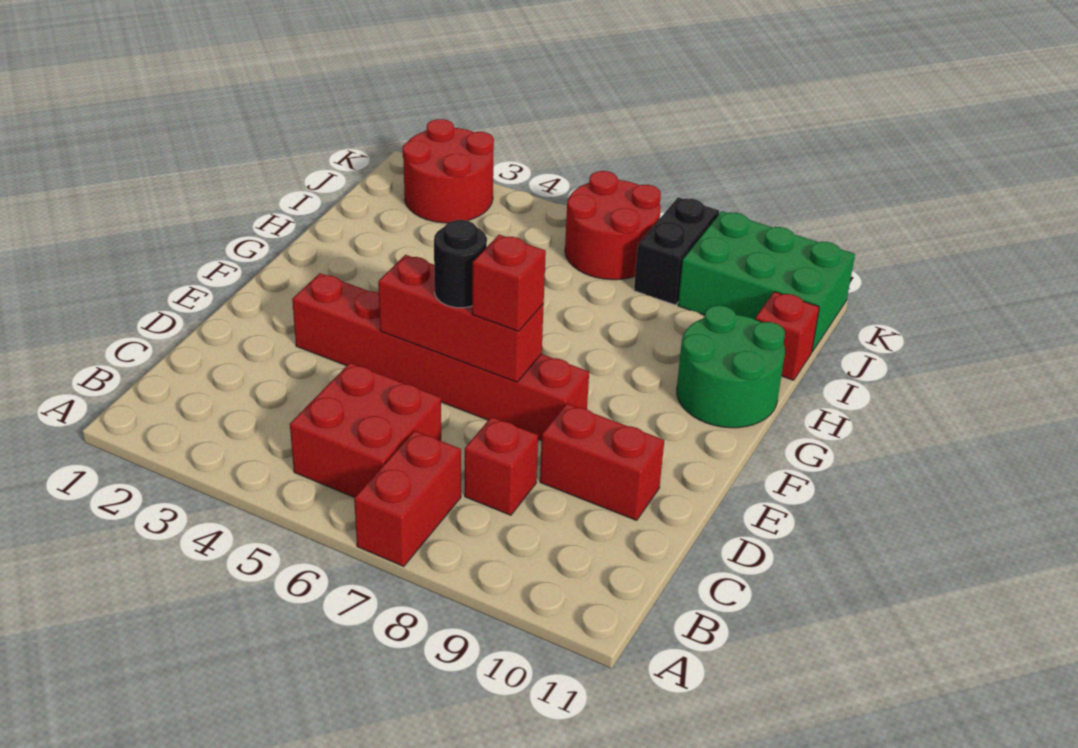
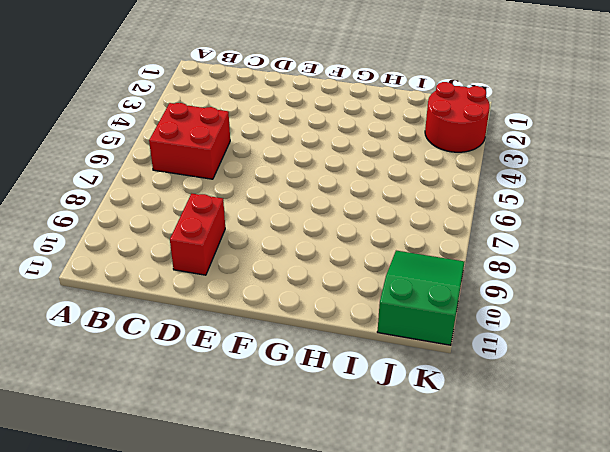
green 2x3 slope [377,251,464,345] -> green 2x3 brick [678,211,855,352]
none -> red 1x2 brick [354,431,461,566]
none -> red 1x1 brick [465,417,538,515]
none -> red 1x6 brick [292,273,589,441]

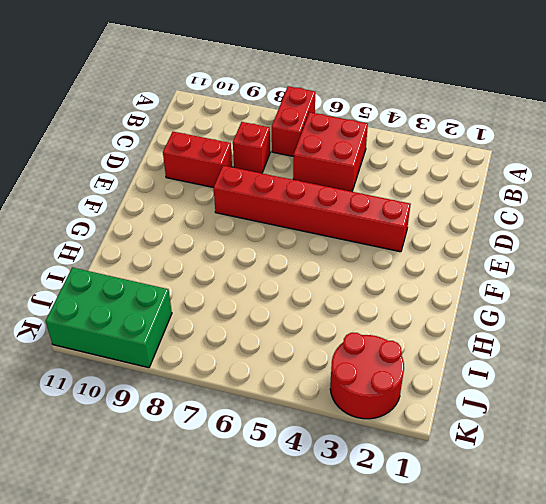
none -> green 2x2 round brick [677,305,785,428]
none -> red 1x1 brick [755,292,819,380]
none -> red 2x2 round brick [565,171,661,280]

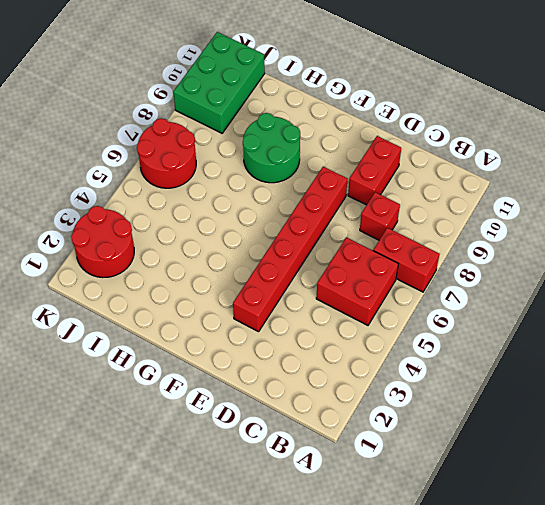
green 2x2 round brick [243,113,300,183] -> green 2x2 round brick moved to [677,305,785,428]
none -> red 1x1 brick [755,292,819,380]
none -> black 1x2 brick [634,197,719,305]
none -> red 1x3 brick [378,255,544,382]

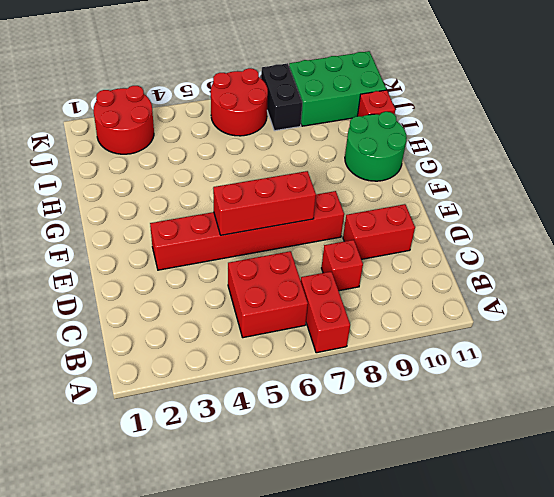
none -> black 1x1 round brick [434,220,487,308]
none -> red 1x1 brick [472,235,546,331]

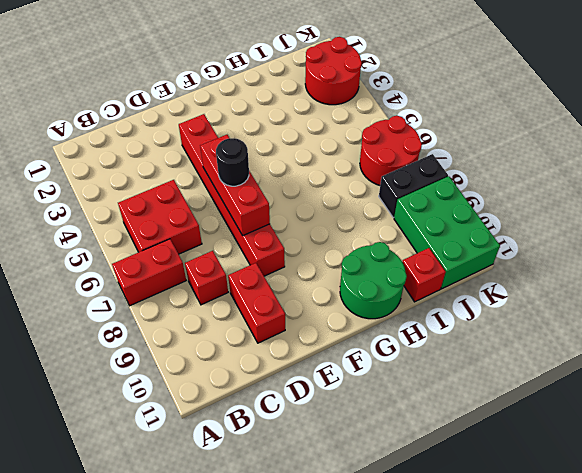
none -> red 1x1 brick [472,235,546,331]

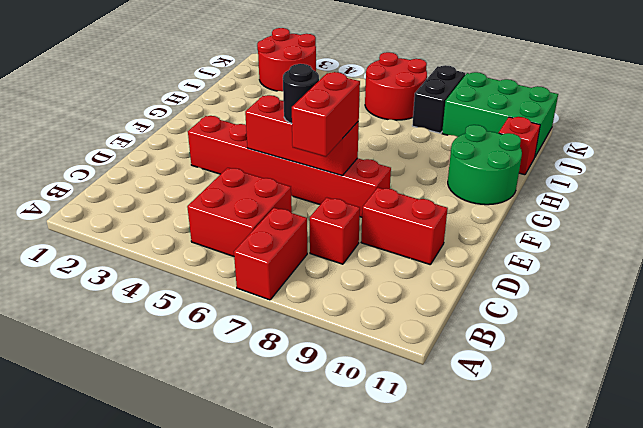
red 1x2 brick [292,72,360,157] -> red 1x1 brick [472,235,546,331]

